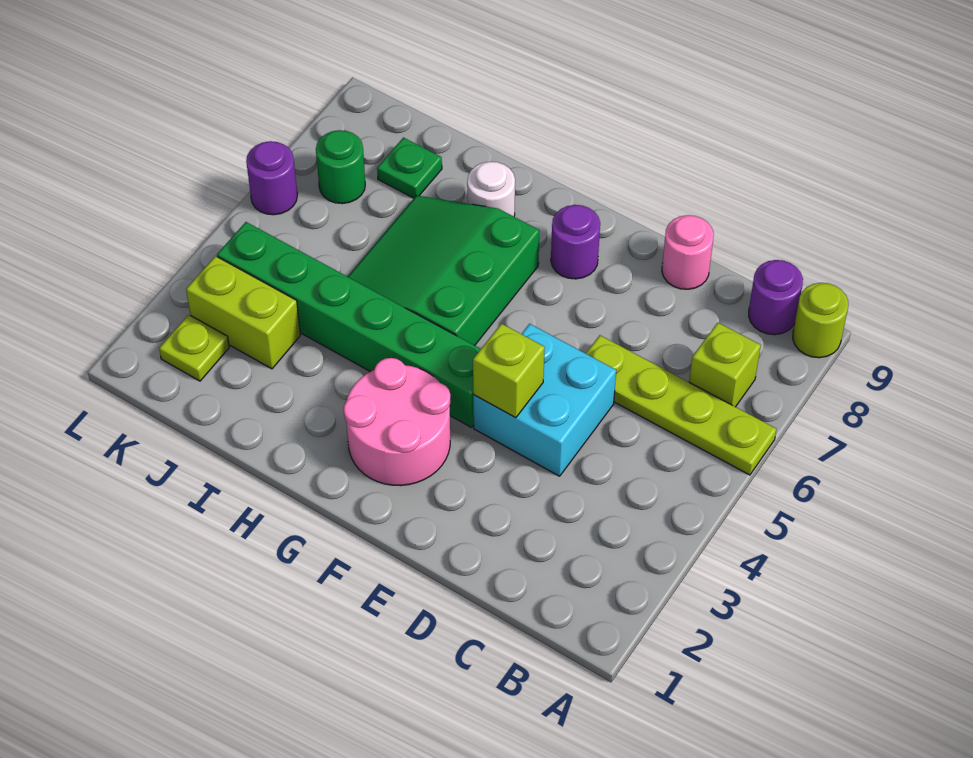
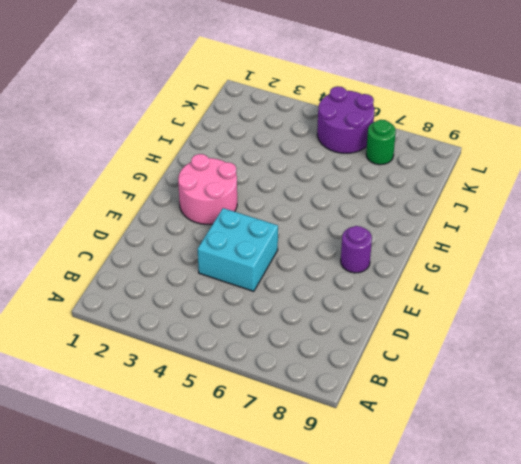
purple 2x2 round brick [317,86,374,153] -> purple 1x1 round brick [246,141,297,215]
none -> lime 1x4 plate [586,335,777,475]
none -> lime 1x1 round brick [793,283,848,358]
none -> lime 1x1 brick [689,323,761,407]

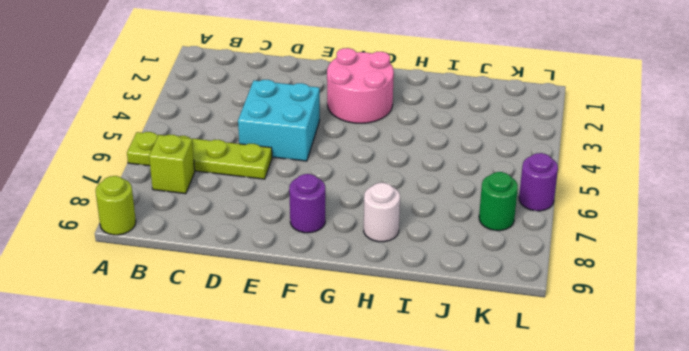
none -> purple 1x1 round brick [749,260,803,335]
none -> pink 1x1 round brick [662,215,714,289]
none -> green 1x6 brick [217,222,481,427]

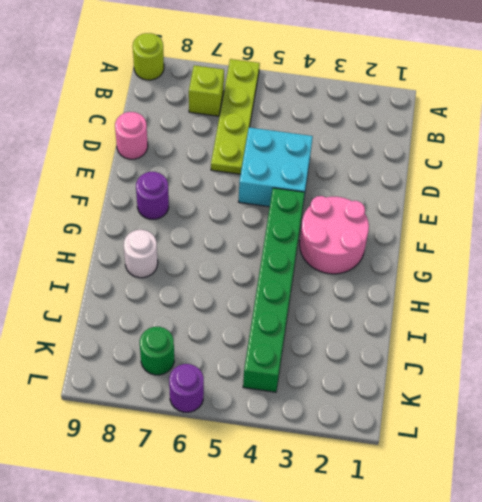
none -> purple 1x1 round brick [749,260,803,335]
none -> green 3x3 slope [348,195,539,345]
none -> lime 1x2 brick [186,256,301,369]

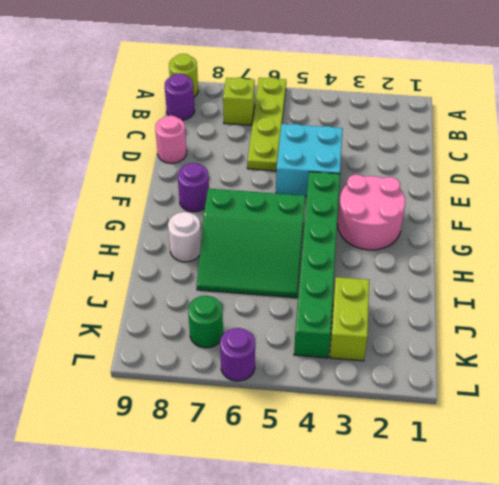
none -> green 1x1 plate [377,138,442,198]
none -> lime 1x1 plate [159,315,229,381]
none -> lime 1x1 brick [473,324,545,418]

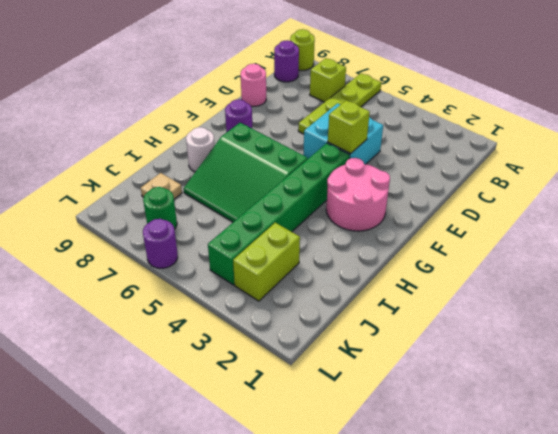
tan 1x1 plate [141,173,182,199] -> green 1x1 plate [377,138,442,198]
none -> lime 1x1 plate [159,315,229,381]

